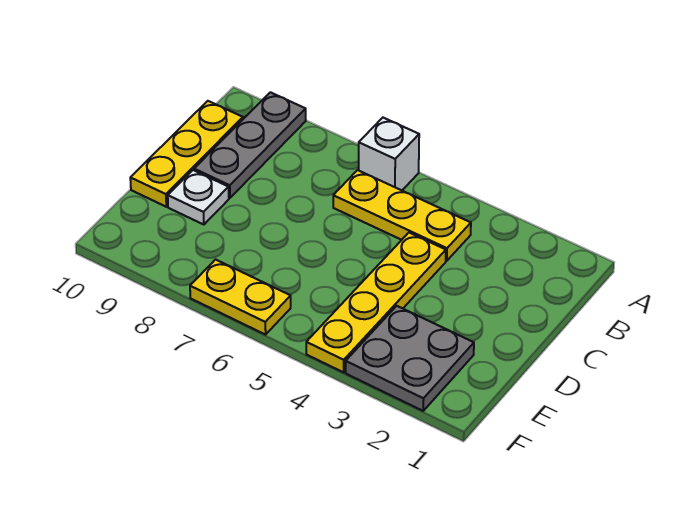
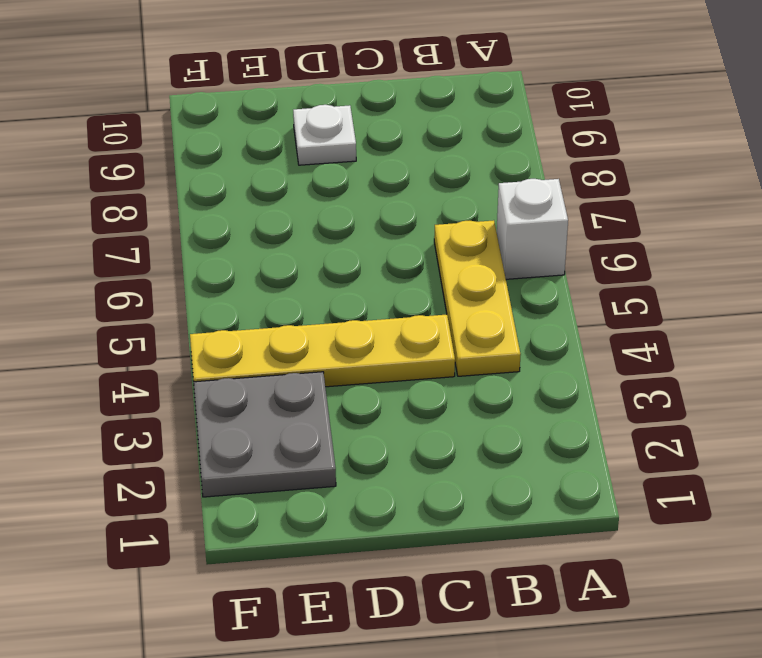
none -> grey 1x3 plate [194,92,306,198]
none -> yellow 1x3 plate [130,101,243,207]

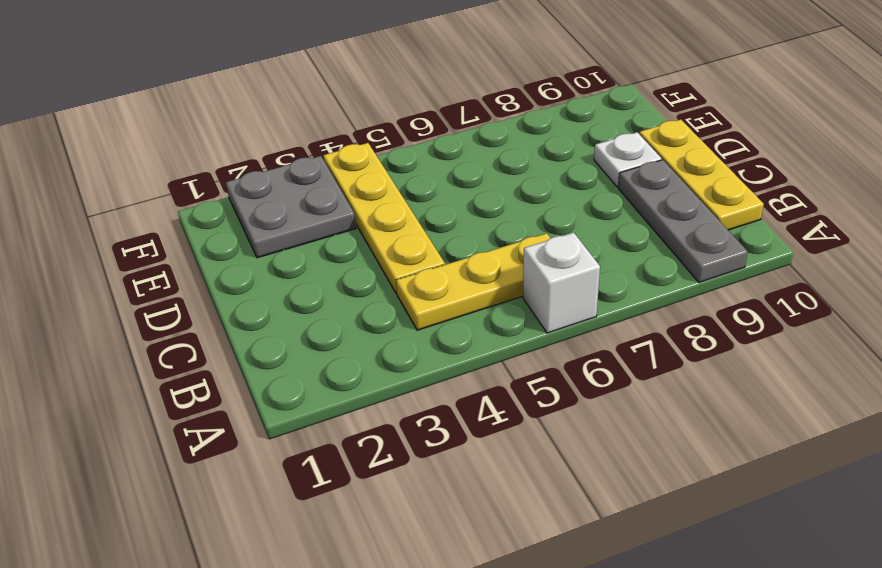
none -> yellow 1x2 plate [190,260,291,335]

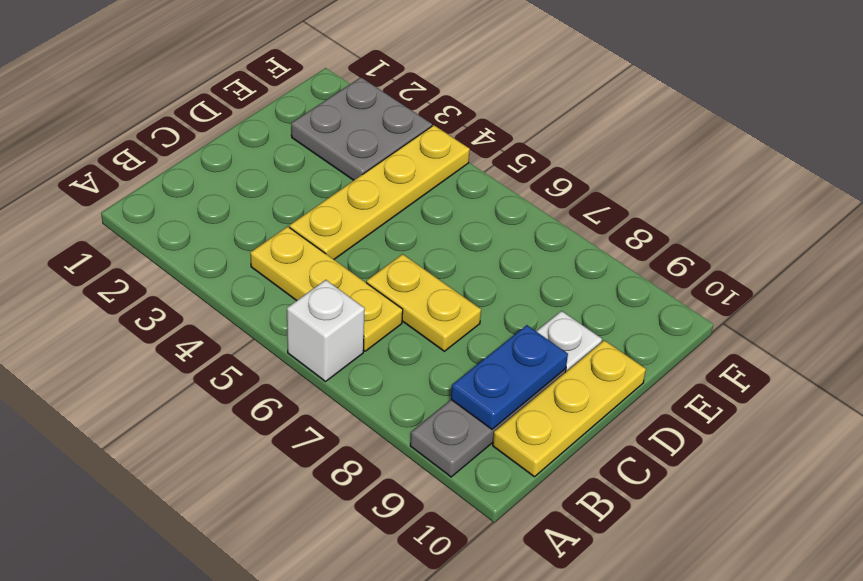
blue 1x2 plate [451,325,568,429] -> none
yellow 1x2 plate [366,254,481,351] -> yellow 1x2 plate moved to [190,260,291,335]

